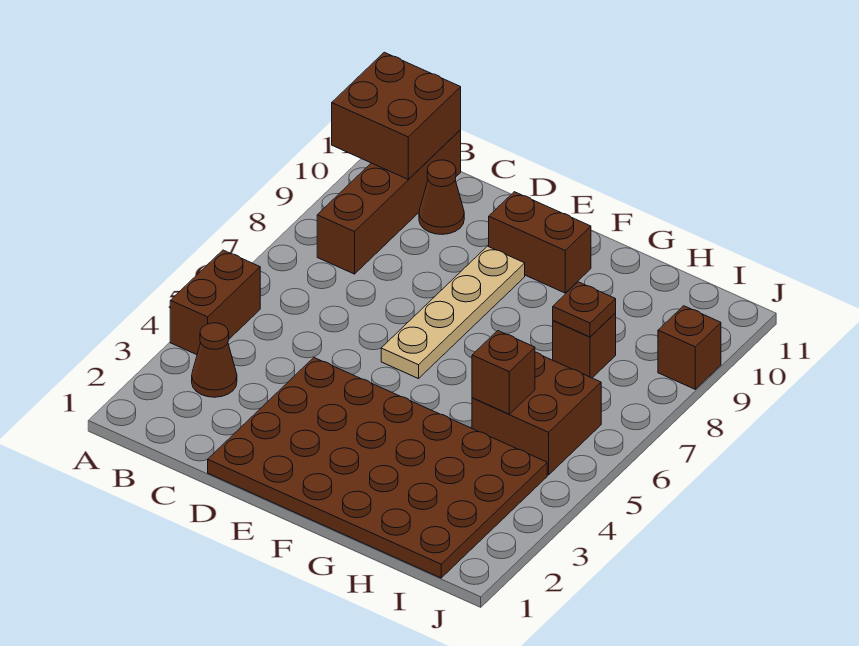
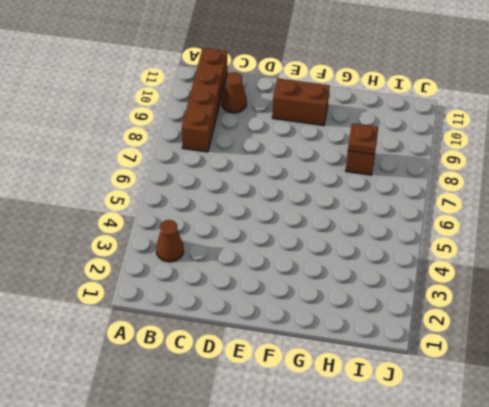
none -> brown 1x2 brick [170,250,260,355]
none -> brown 4x6 plate [208,358,547,578]
none -> tan 1x4 plate [381,246,525,379]

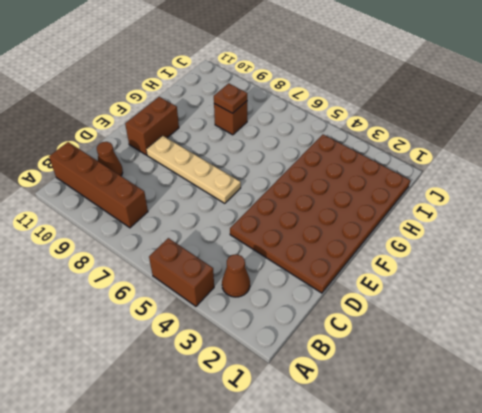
none -> brown 2x2 brick [472,352,601,475]
none -> brown 1x1 brick [658,306,721,389]
none -> brown 2x2 brick [332,52,461,179]

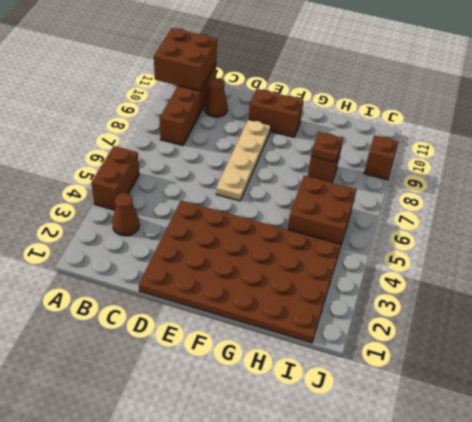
none -> brown 1x1 brick [472,331,535,414]

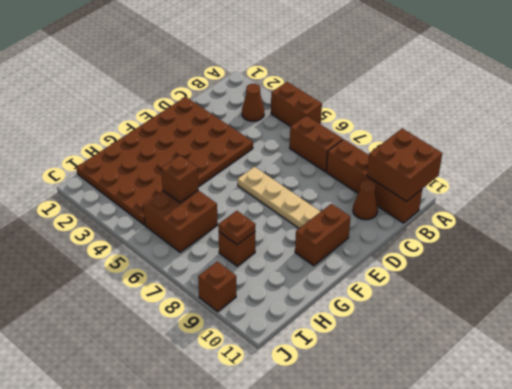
brown 1x2 brick [290,116,343,172] -> none

